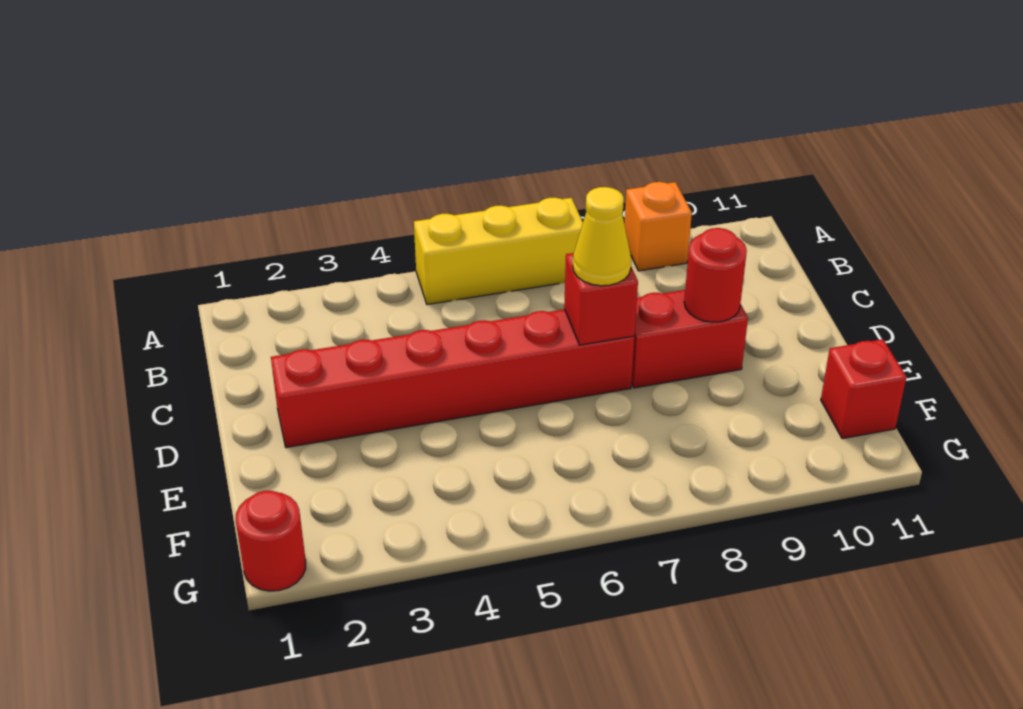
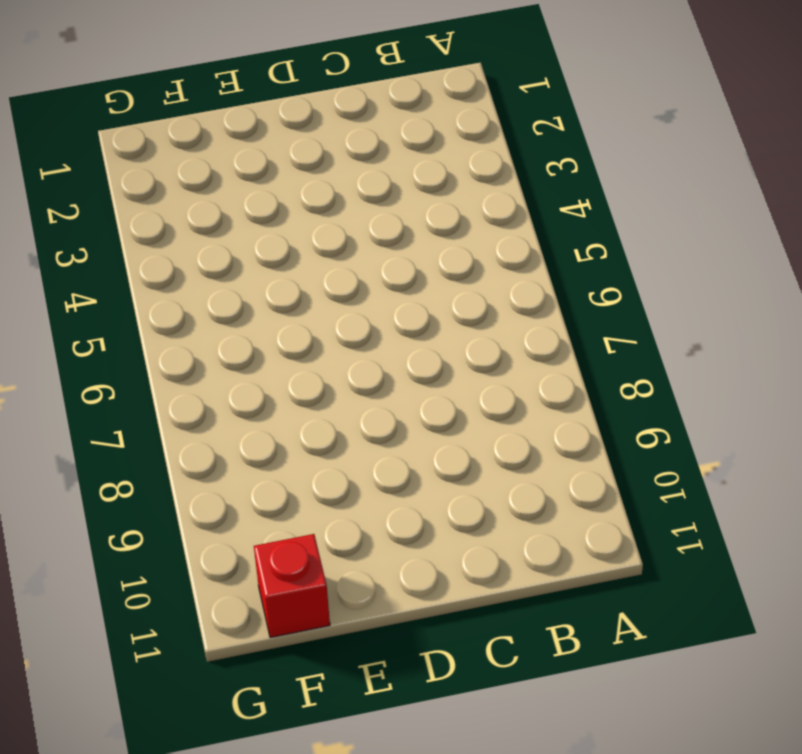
none -> yellow 1x3 brick [414,197,583,305]
none -> orange 1x1 brick [624,182,692,271]

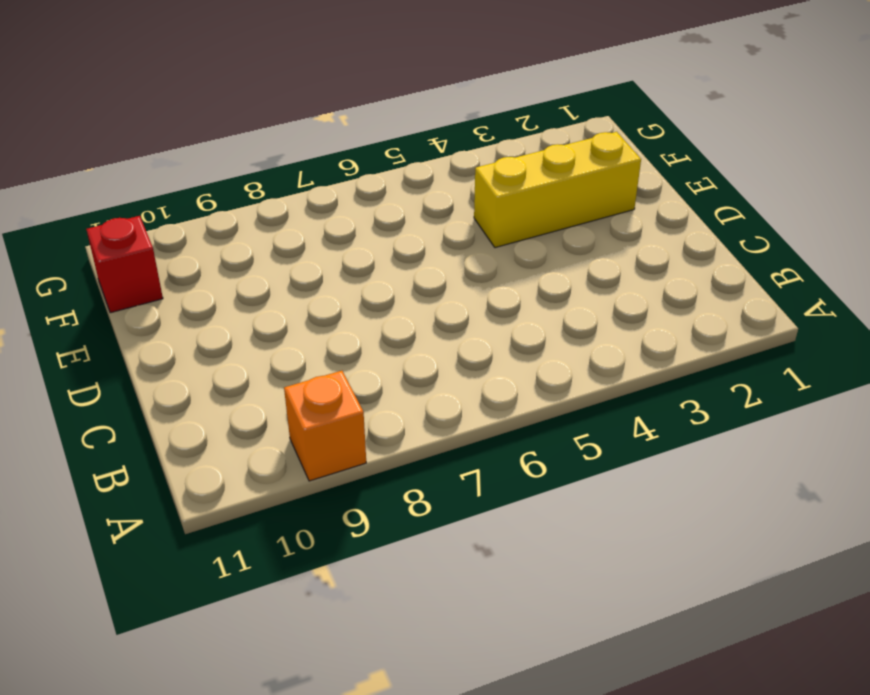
yellow 1x3 brick [474,132,641,248] -> yellow 1x3 brick moved to [414,197,583,305]
none -> red 1x6 brick [271,309,634,448]
none -> red 1x2 brick [631,290,748,388]

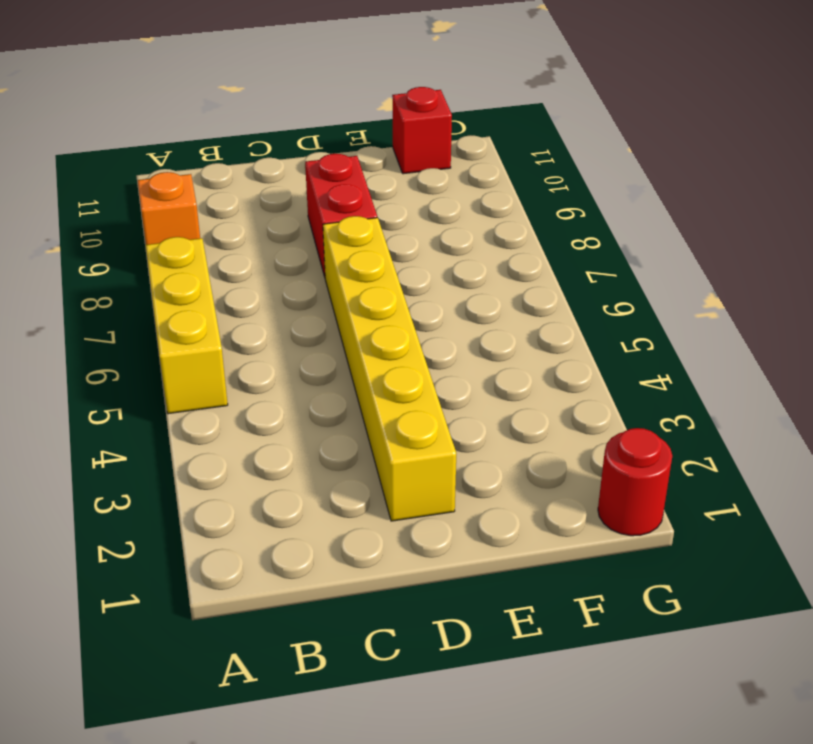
yellow 1x6 brick [323,216,456,521] -> red 1x6 brick [271,309,634,448]
none -> red 1x1 brick [564,253,638,345]
none -> red 1x1 round brick [684,228,747,322]

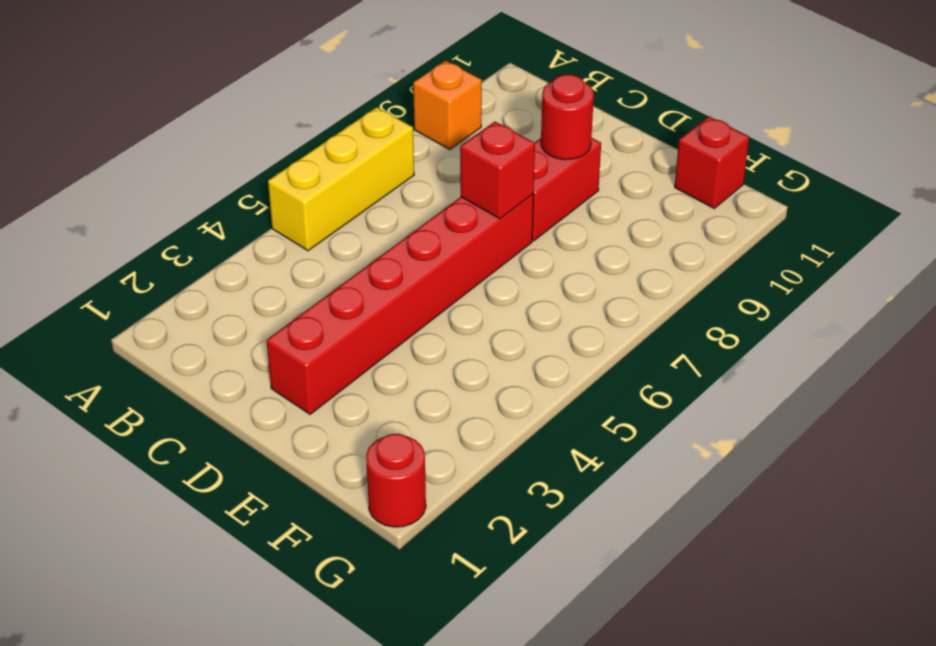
none -> yellow 1x1 cone [573,187,631,286]

